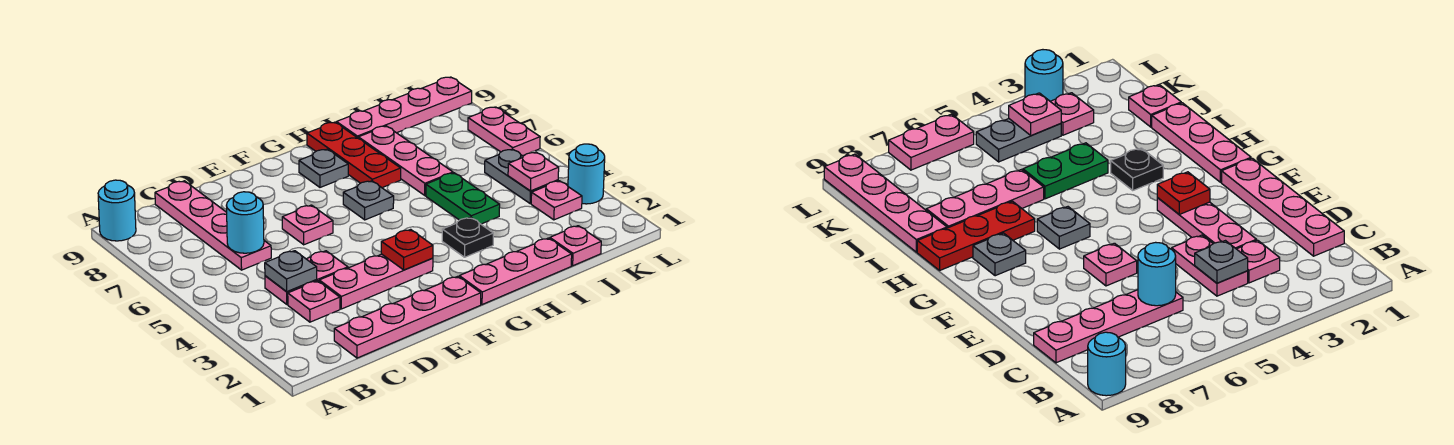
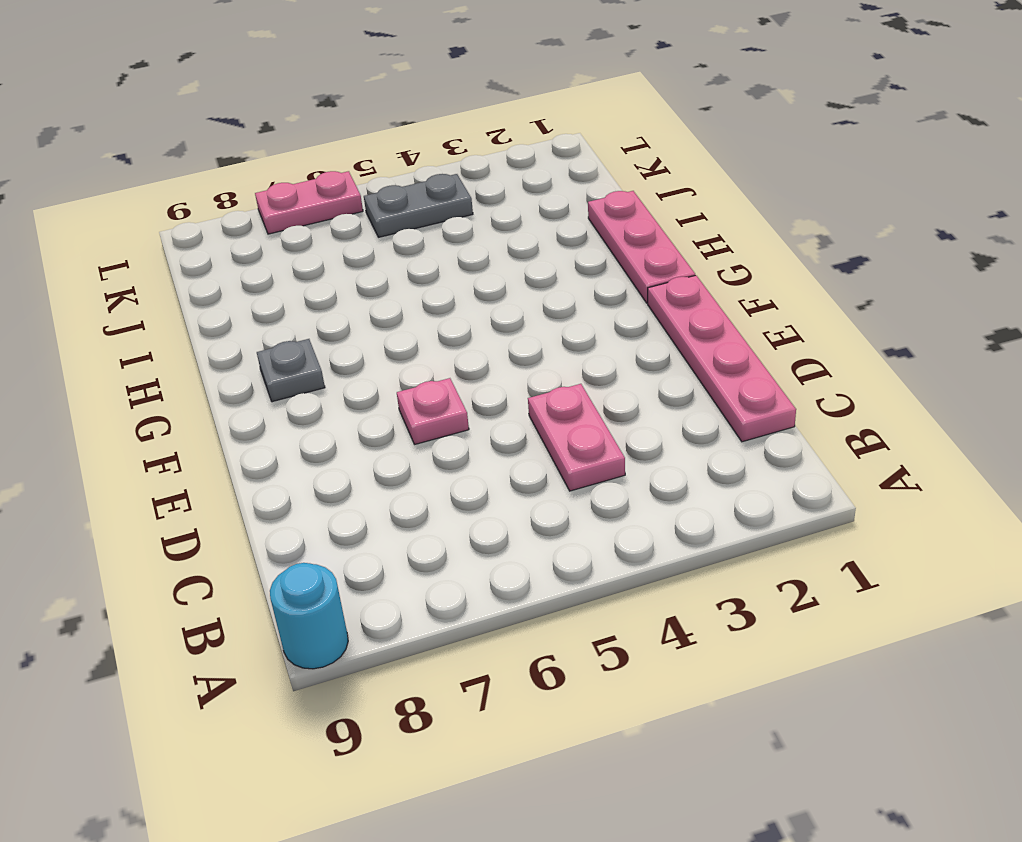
none -> pink 1x1 plate [288,281,340,322]
none -> pink 1x4 plate [155,181,271,270]
none -> pink 1x3 plate [319,254,433,309]

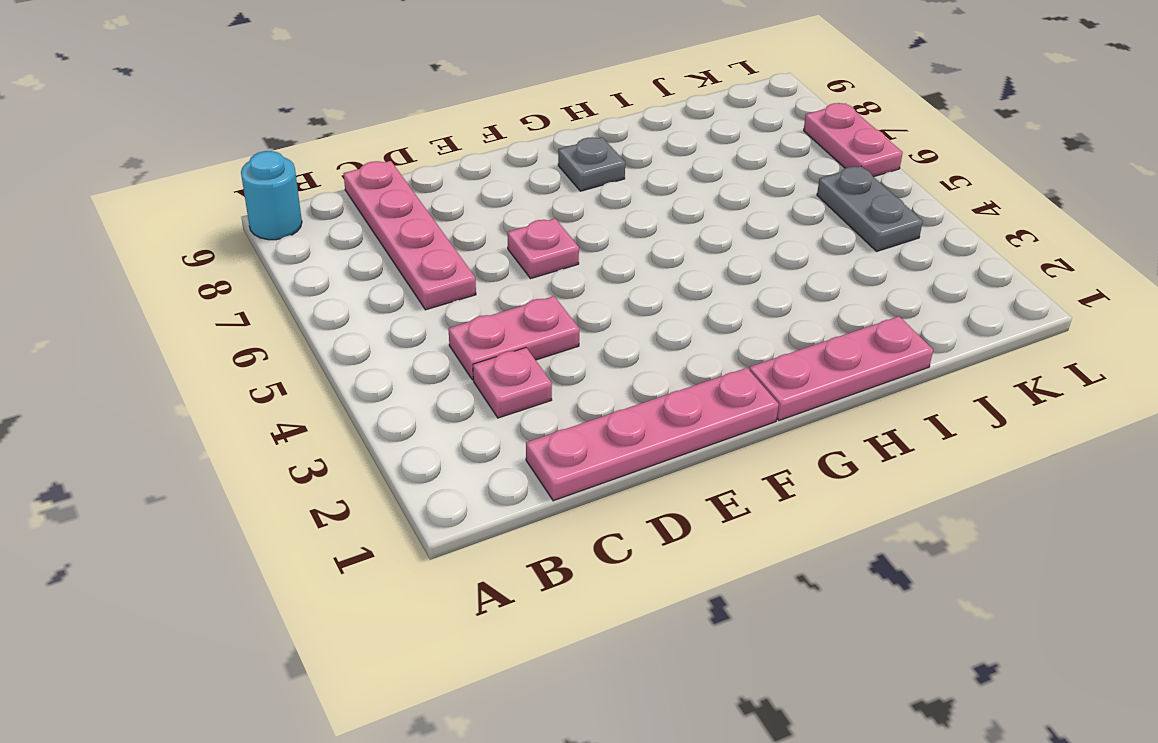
none -> pink 1x3 plate [319,254,433,309]
none -> grey 1x1 plate [343,181,394,220]
none -> black 1x1 plate [442,217,493,257]

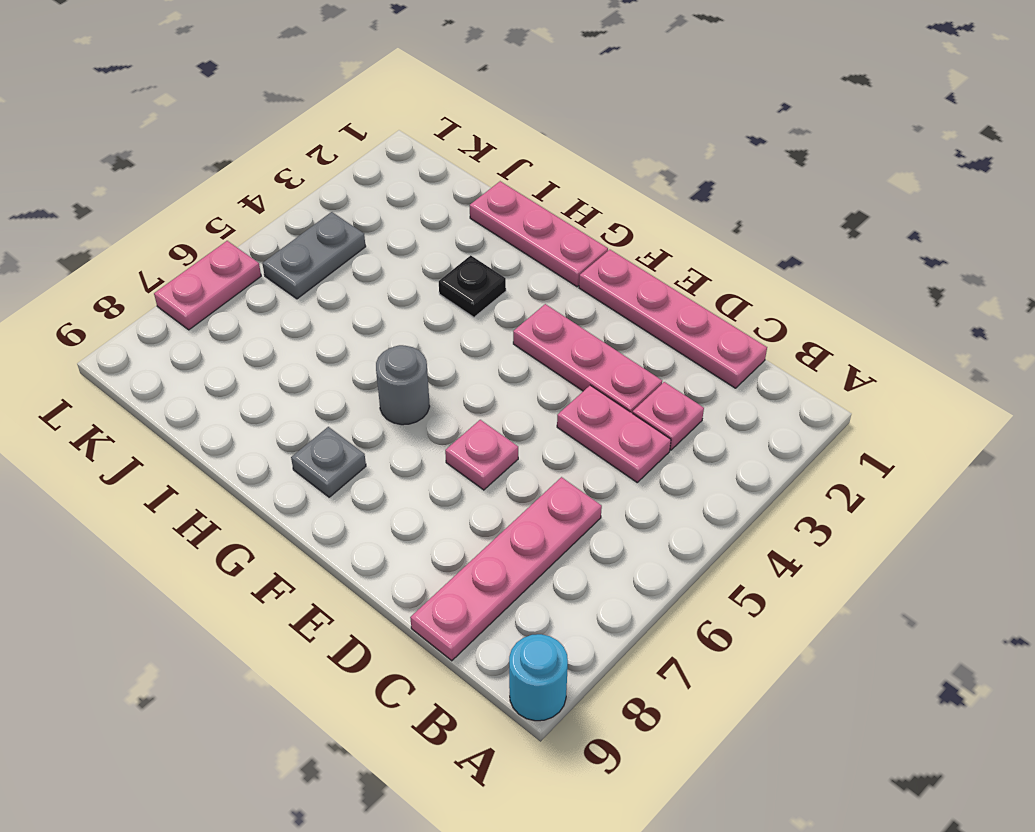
grey 1x1 round brick [376,345,430,425] -> grey 1x1 plate [343,181,394,220]
none -> red 1x3 plate [307,122,401,188]
none -> green 1x2 plate [426,173,500,224]
none -> pink 1x3 plate [358,126,453,196]

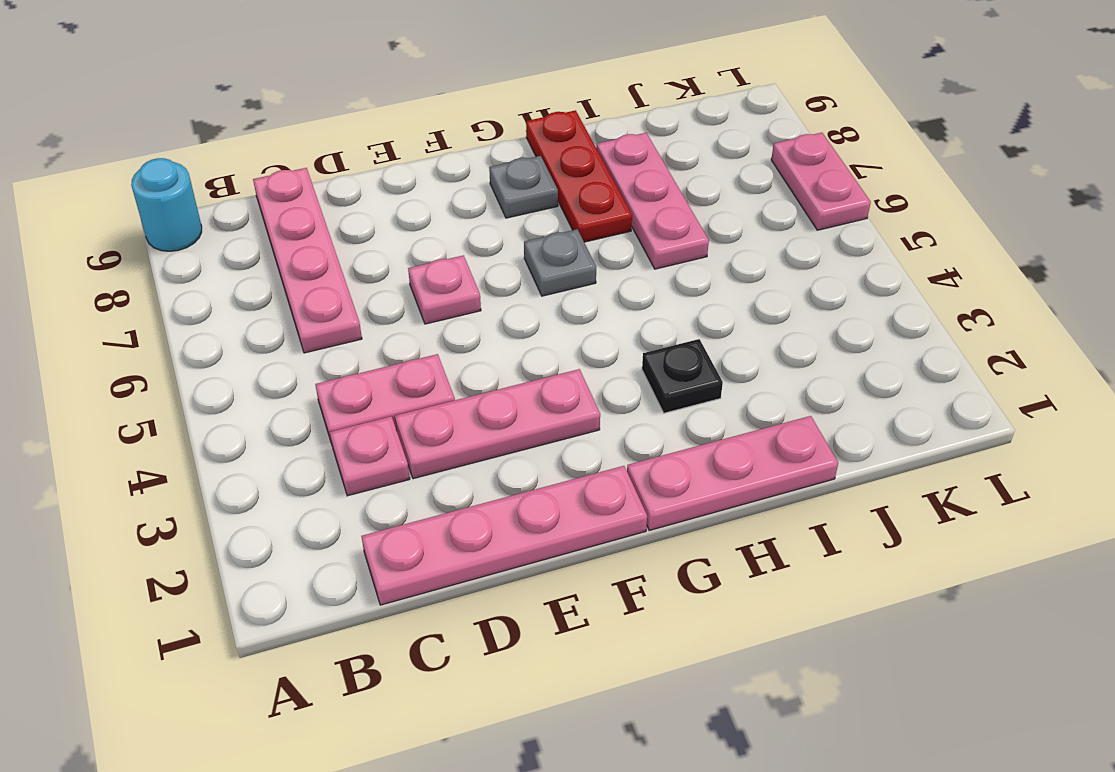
none -> green 1x2 plate [426,173,500,224]
none -> pink 1x4 plate [336,77,472,138]
none -> pink 1x1 plate [550,226,601,266]

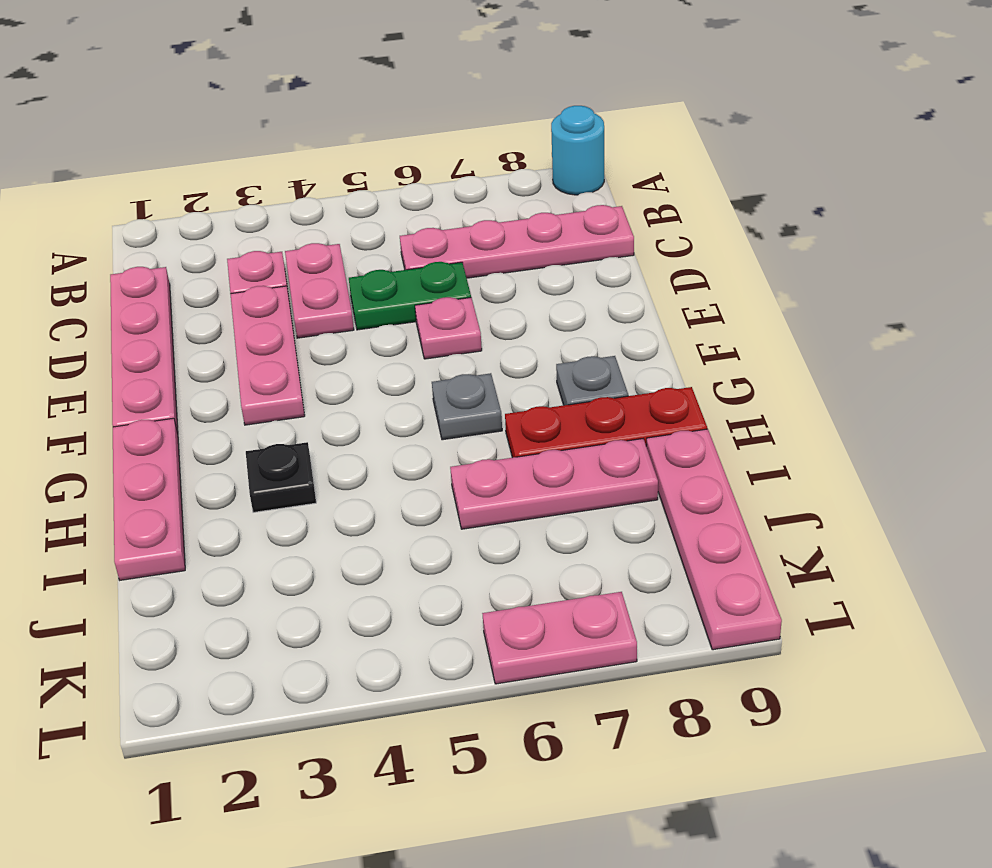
green 1x2 plate [349,262,471,330] -> green 1x2 plate moved to [426,173,500,224]
none -> pink 1x1 plate [550,226,601,266]
none -> pink 1x1 plate [531,181,582,220]
none -> grey 1x2 plate [485,149,558,204]

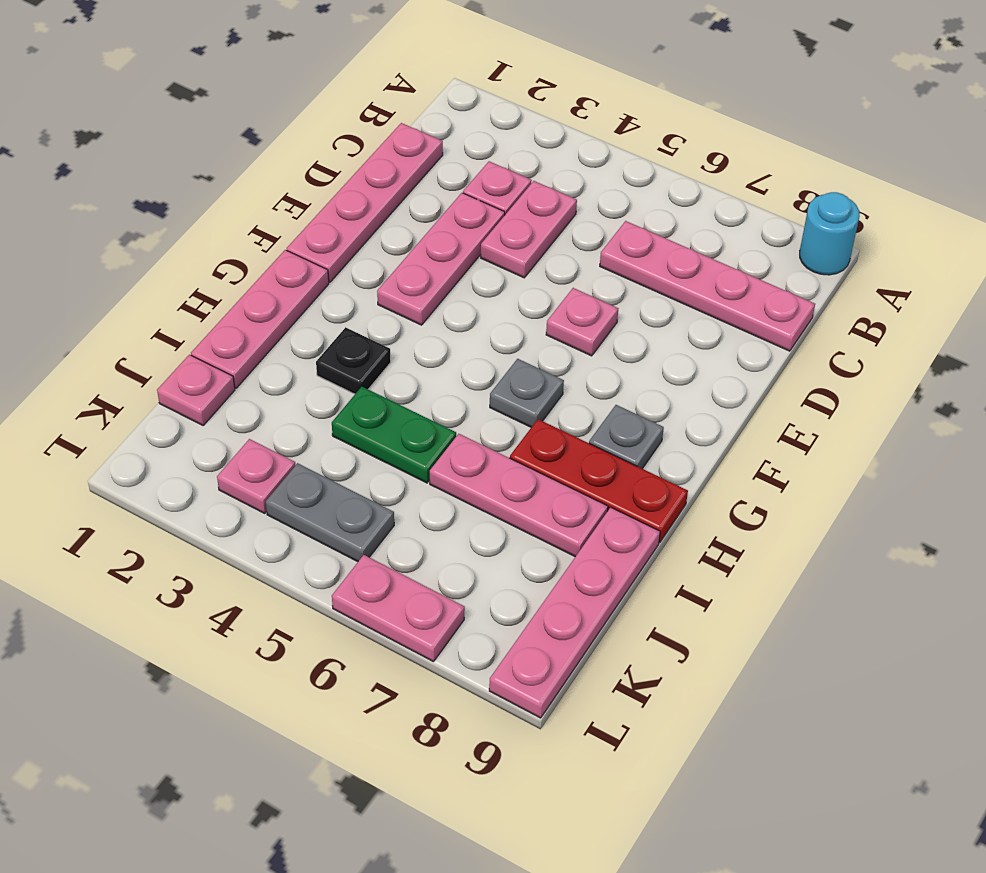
none -> cyan 1x1 round brick [568,144,605,204]
none -> grey 1x1 plate [265,251,317,292]
none -> cyan 1x1 round brick [226,192,264,253]

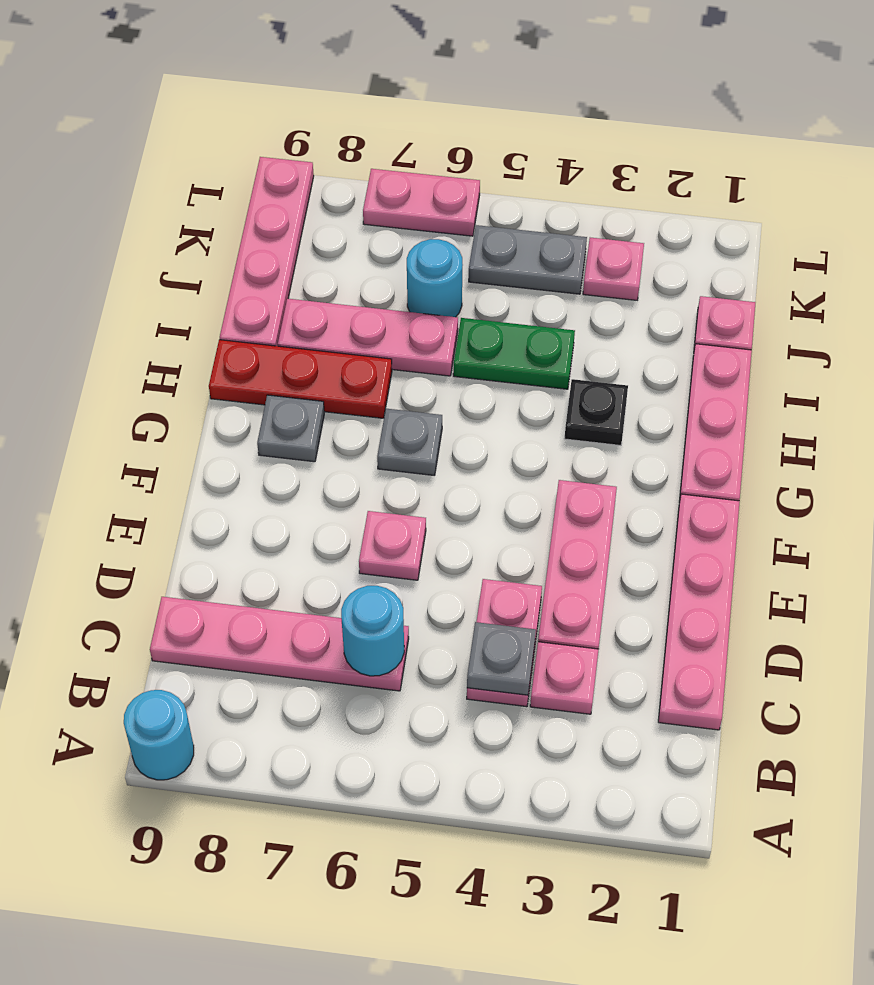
cyan 1x1 round brick [407,239,463,317] -> cyan 1x1 round brick moved to [568,144,605,204]
none -> red 1x1 plate [381,229,433,270]
none -> pink 1x1 plate [508,152,559,191]

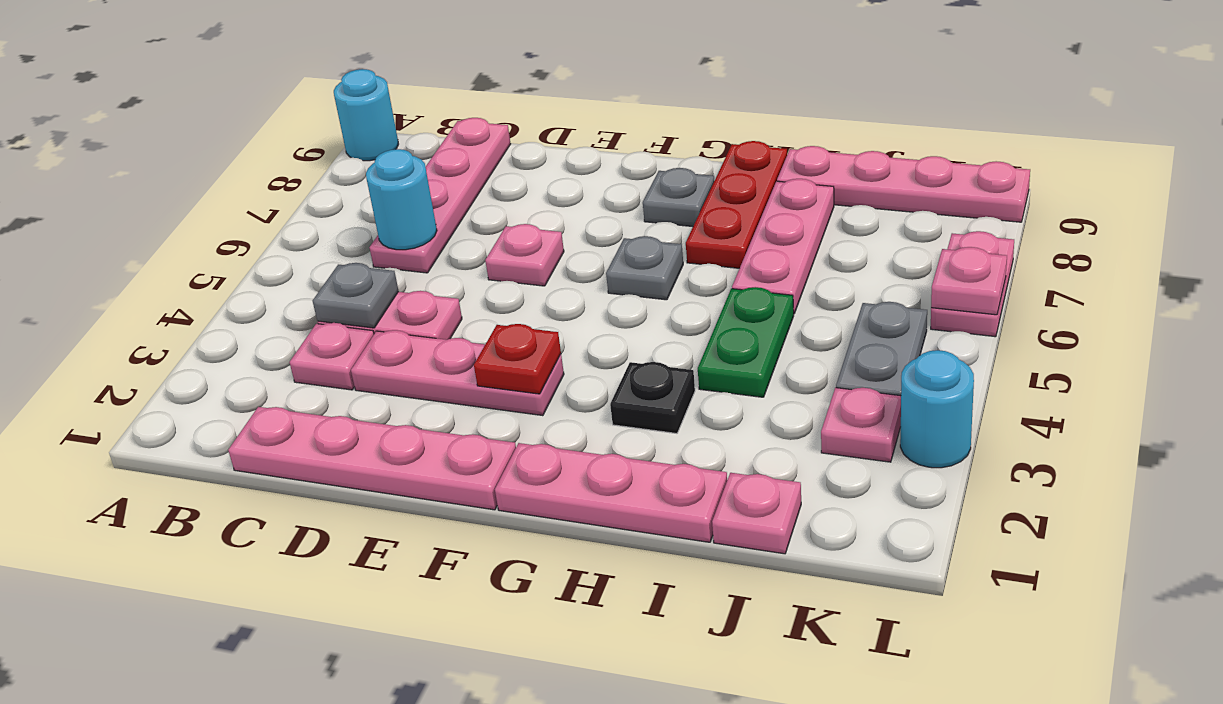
pink 1x1 plate [931,247,1007,315] -> pink 1x1 plate moved to [508,152,559,191]

